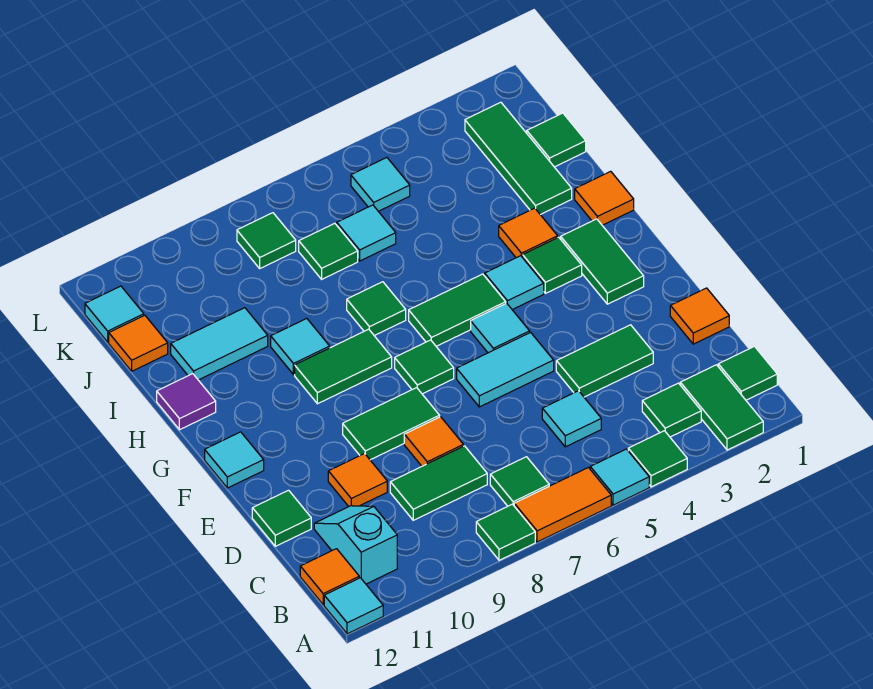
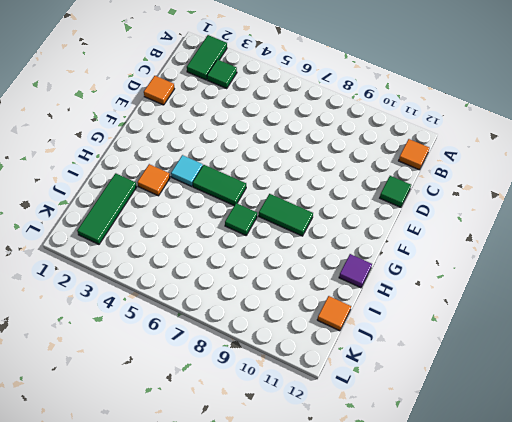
none -> green 1x1 tile [628,431,687,487]
none -> cyan 1x1 tile [590,449,649,505]
none -> orange 1x2 tile [514,468,611,542]
none -> green 1x1 tile [476,504,535,560]

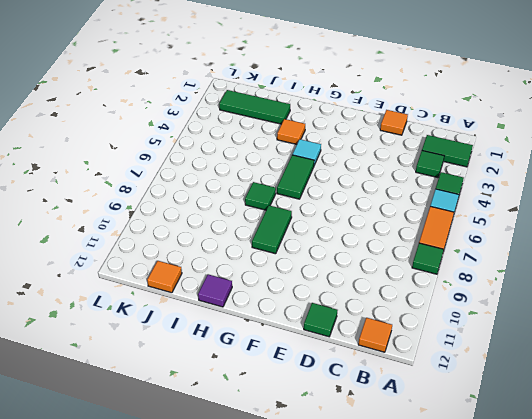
none -> cyan 1x1 tile [324,578,383,634]
none -> green 1x1 tile [718,346,777,400]
none -> green 1x1 tile [490,457,549,506]
none -> cyan 1x2 slope [314,506,397,584]

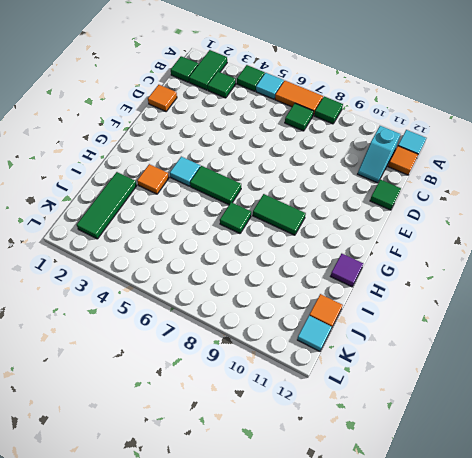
none -> cyan 1x1 tile [542,391,601,447]
none -> green 1x2 tile [390,446,487,520]
none -> green 1x2 tile [556,325,653,397]
none -> orange 1x1 tile [404,417,463,466]

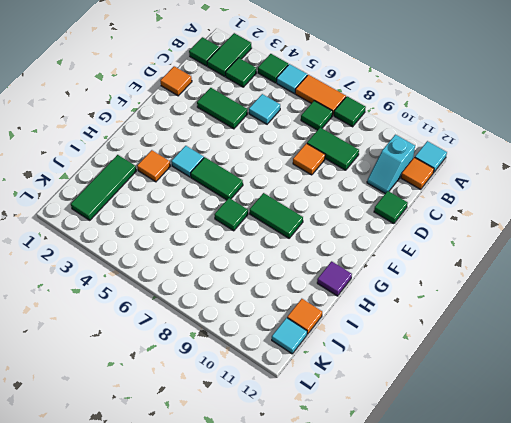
none -> orange 1x1 tile [328,454,387,506]
none -> cyan 1x2 tile [457,332,554,407]
none -> green 1x2 tile [343,388,440,460]
none -> green 1x2 tile [561,219,644,304]

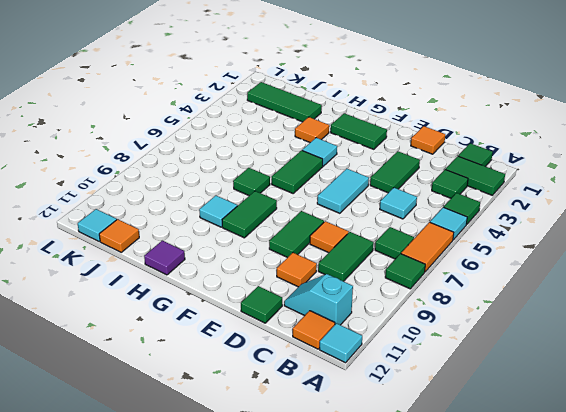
none -> cyan 1x1 tile [471,303,530,353]
none -> green 1x1 tile [395,340,454,394]
none -> cyan 1x1 tile [205,432,264,488]
none -> green 1x1 tile [523,237,582,293]

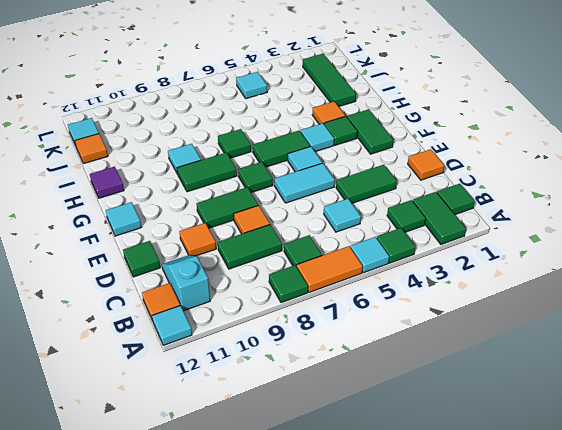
none -> orange 1x1 tile [575,171,634,225]
none -> cyan 1x2 tile [171,308,268,380]
none -> green 1x1 tile [527,113,586,167]
none -> cyan 1x1 tile [337,205,396,261]

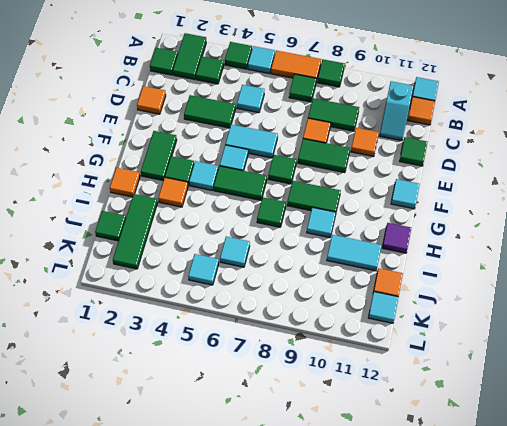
none -> green 1x1 tile [299,223,358,279]
none -> green 1x1 tile [237,213,296,268]

